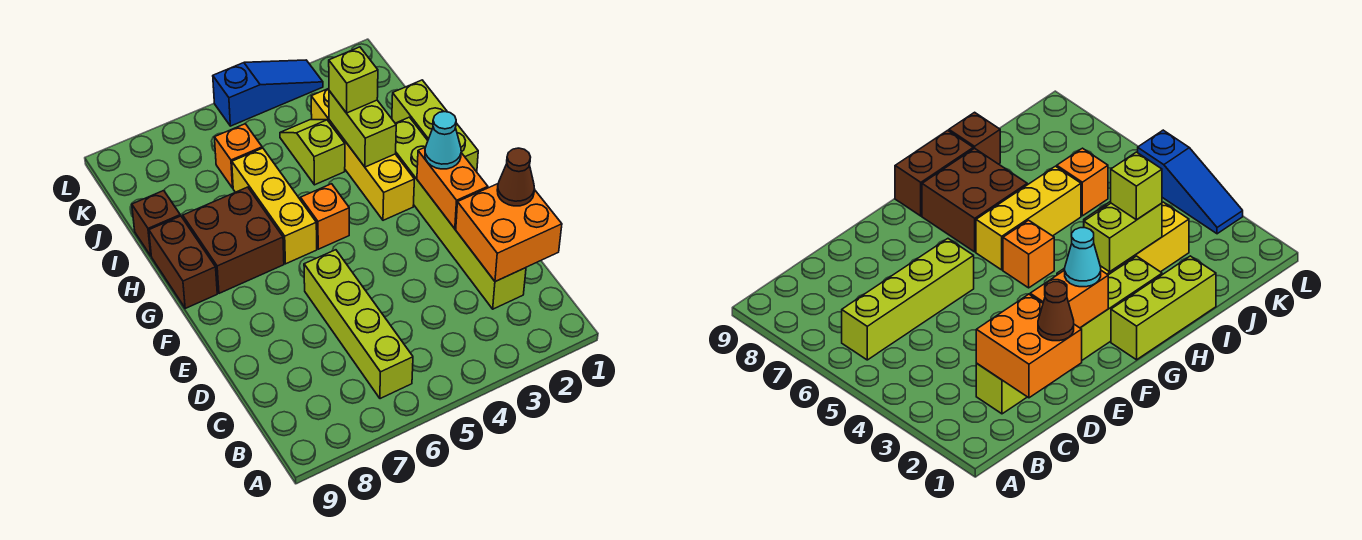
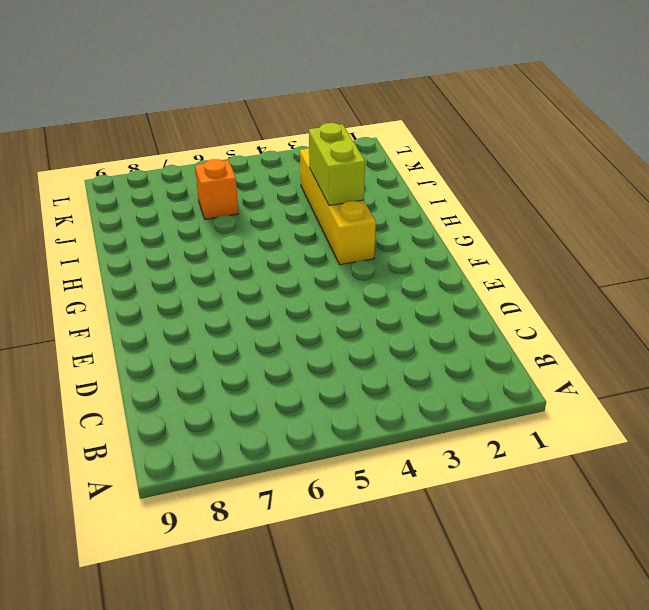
none -> lime 1x4 brick [304,250,413,399]
none -> lime 1x6 brick [395,117,526,309]
none -> lime 1x3 brick [392,80,478,172]

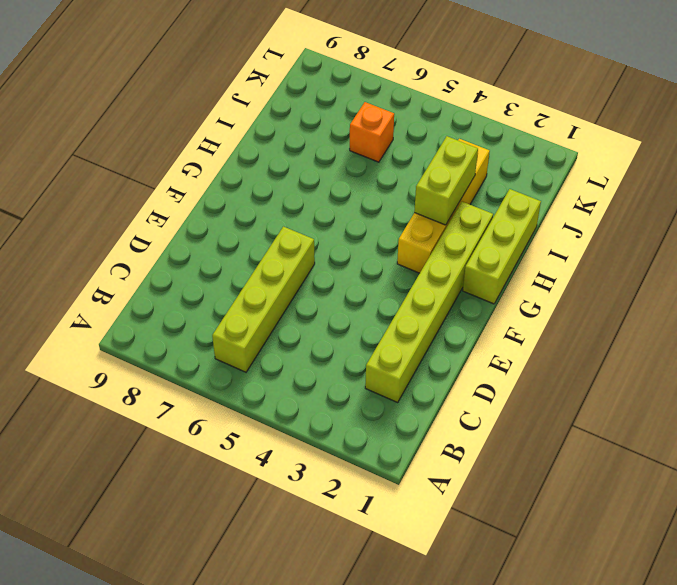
none -> orange 1x1 brick [301,184,349,249]
none -> yellow 1x3 brick [232,148,317,264]
none -> brown 2x2 brick [183,187,284,293]

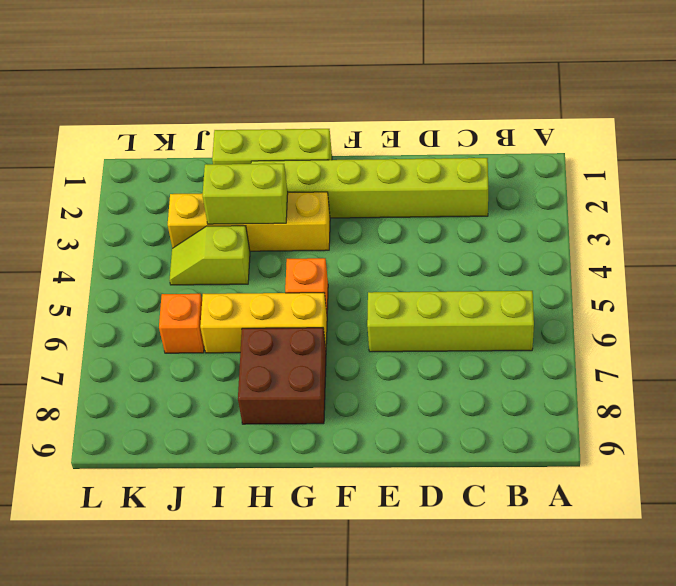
none -> brown 1x2 brick [149,216,217,308]
none -> brown 1x1 brick [132,191,180,256]
none -> blue 1x3 slope [213,60,323,126]

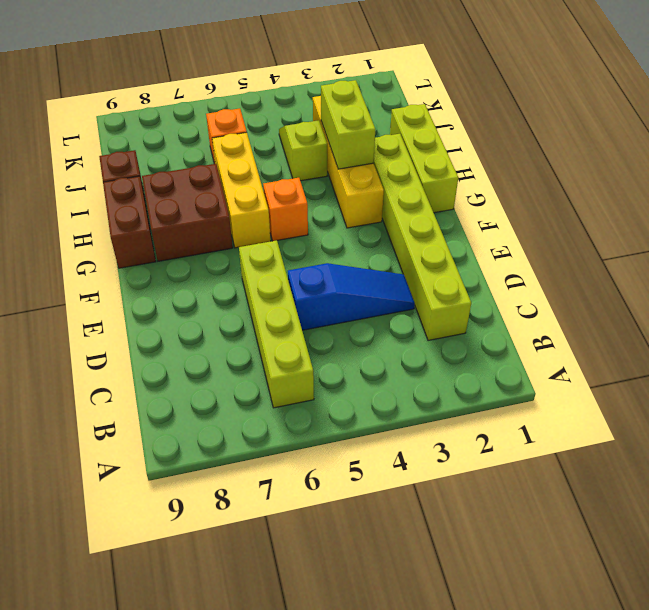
blue 1x3 slope [288,263,415,330] -> blue 1x3 slope moved to [213,60,323,126]
none -> orange 2x2 brick [456,184,562,282]
none -> orange 1x2 brick [417,147,488,229]
none -> brown 1x1 cone [497,148,534,206]

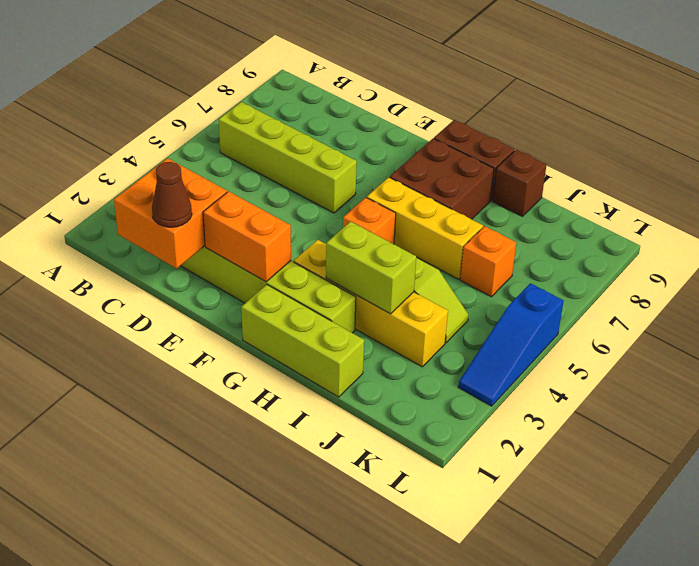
none -> cyan 1x1 cone [425,112,461,169]
none -> lime 1x1 brick [329,47,378,113]

